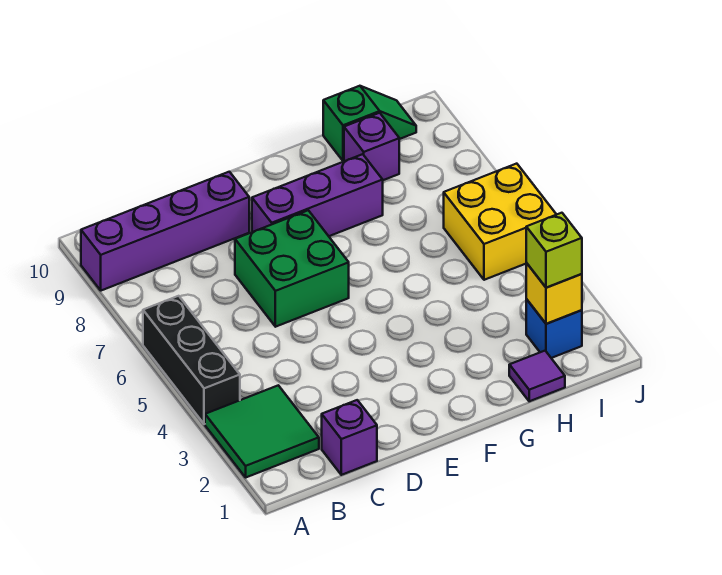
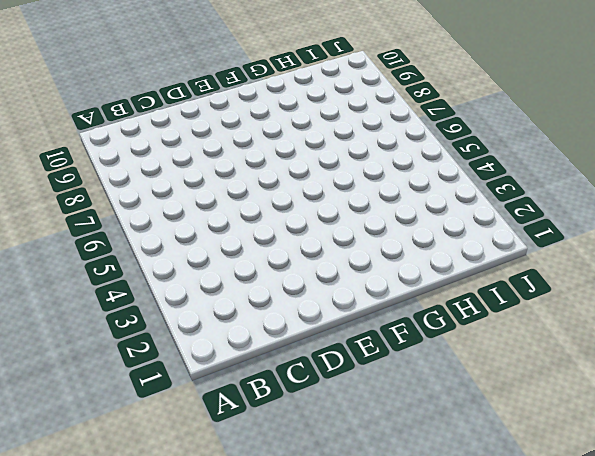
none -> green 2x2 tile [205,385,319,477]
none -> black 1x3 brick [143,296,240,424]
none -> purple 1x4 brick [81,172,249,291]

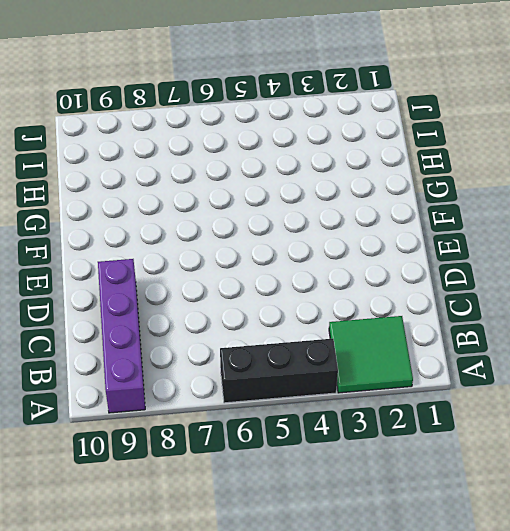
none -> purple 1x1 brick [322,400,377,475]
none -> green 2x2 brick [235,210,349,327]
none -> purple 1x3 brick [252,154,383,236]

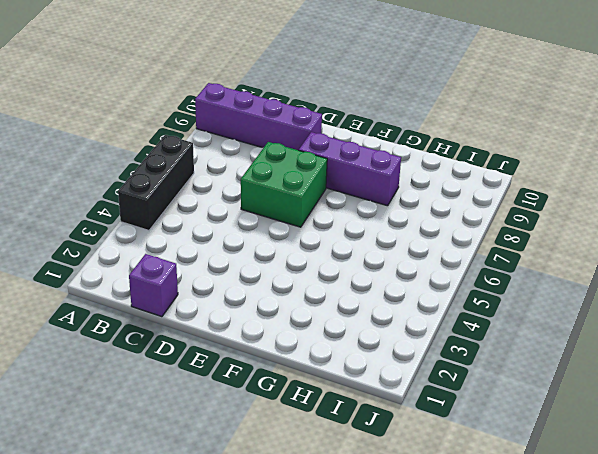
none -> green 2x2 tile [205,385,319,477]
none -> purple 1x1 tile [509,351,565,401]
none -> purple 1x1 brick [344,113,399,180]

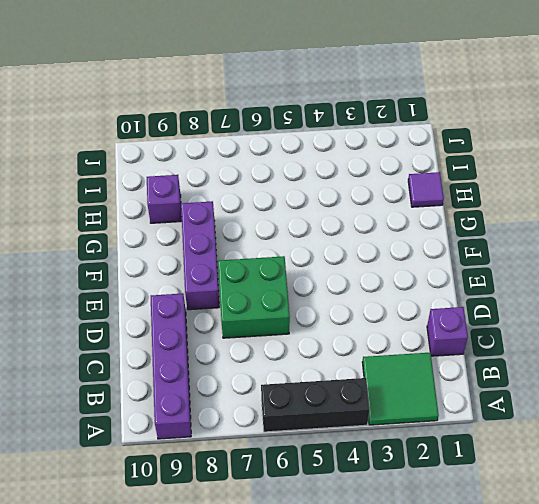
none -> green 1x2 slope [323,86,416,161]
none -> blue 1x1 brick [526,299,582,358]
none -> yellow 2x2 brick [444,164,557,280]

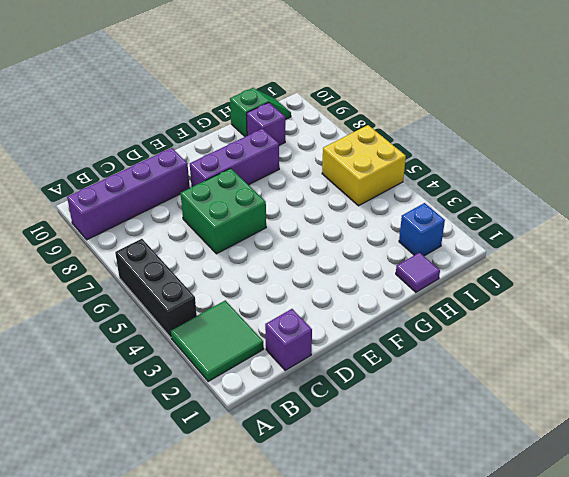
none -> yellow 1x1 brick [526,263,582,324]
none -> lime 1x1 brick [526,213,582,288]

